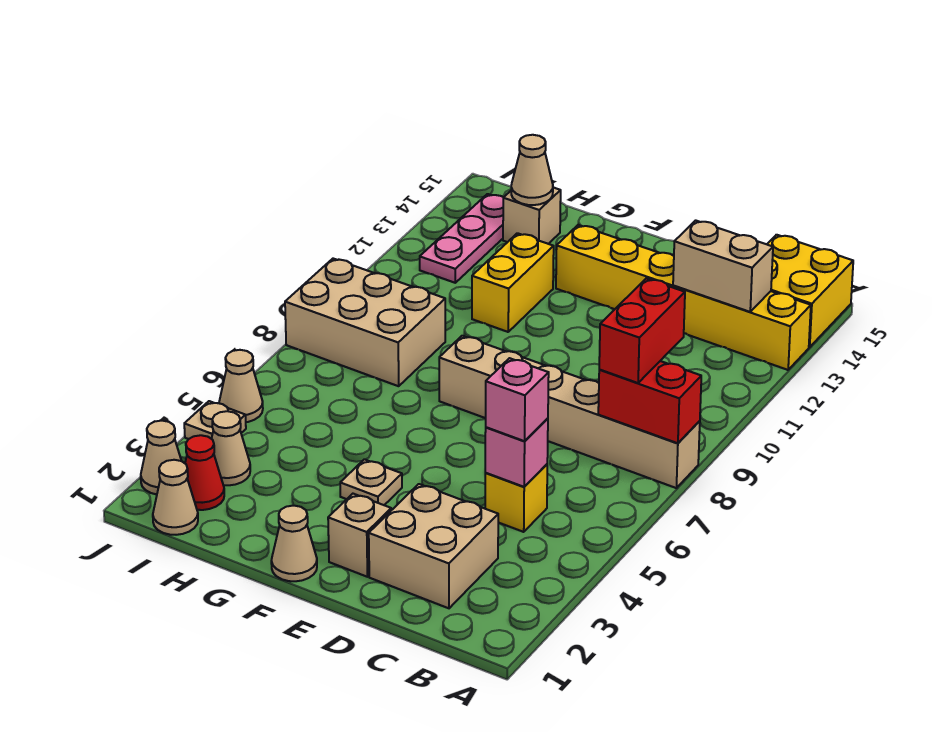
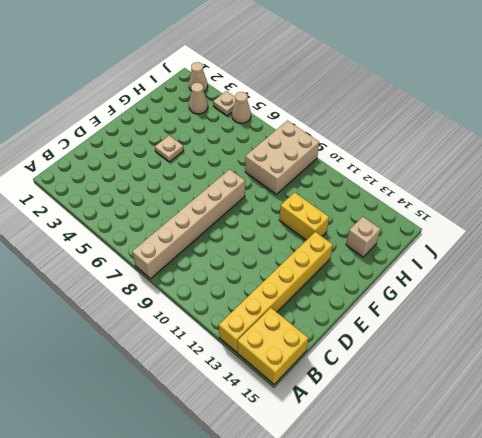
none -> tan 2x2 brick [369,484,498,608]
none -> yellow 1x1 brick [485,464,547,532]
none -> tan 1x1 brick [328,494,391,577]

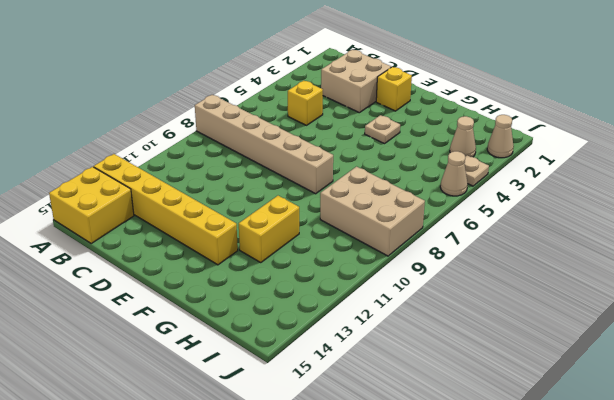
yellow 1x1 brick [376,67,412,111] -> tan 1x1 brick [328,494,391,577]
none -> tan 1x1 cone [271,506,317,581]
none -> tan 1x1 brick [503,187,561,244]
none -> tan 1x1 cone [153,460,198,535]

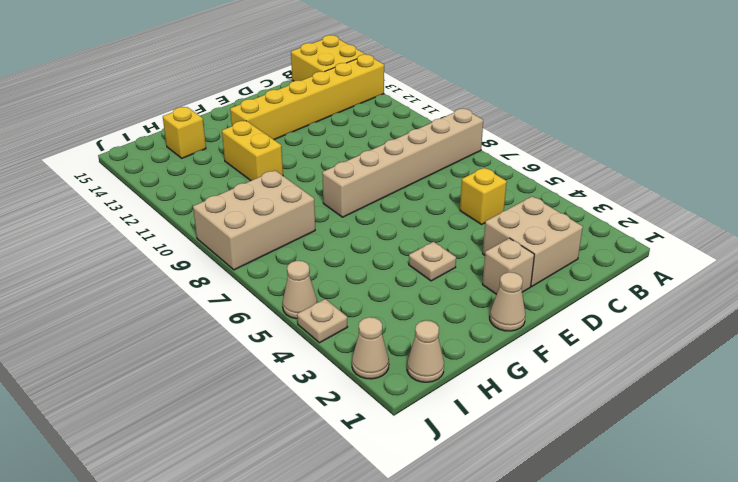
yellow 1x1 brick [163,107,206,158] -> tan 1x1 brick [503,187,561,244]
none -> red 1x1 cone [185,435,224,510]
none -> tan 1x1 cone [212,411,250,485]
none -> pink 1x3 plate [420,194,503,283]

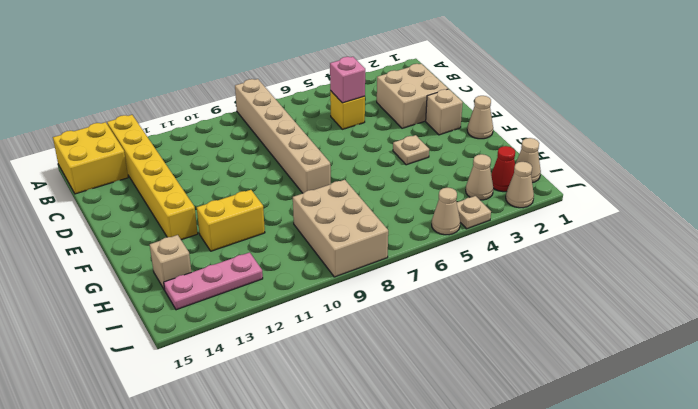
none -> red 1x2 brick [598,361,701,443]
none -> tan 1x2 brick [673,220,773,312]
none -> tan 1x1 cone [511,135,553,205]

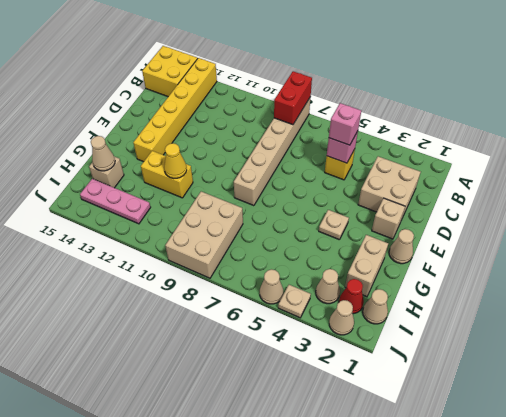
tan 1x2 brick [345,235,388,297] -> tan 1x2 brick moved to [673,220,773,312]
yellow 1x1 cone [164,143,187,179] -> none
none -> red 1x2 brick [599,278,685,383]

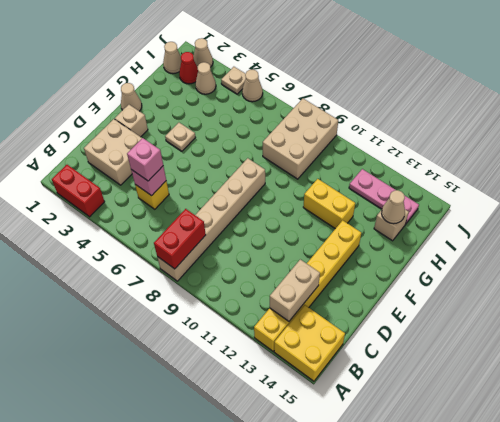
red 1x2 brick [52,165,105,217] -> red 1x2 brick moved to [599,278,685,383]

